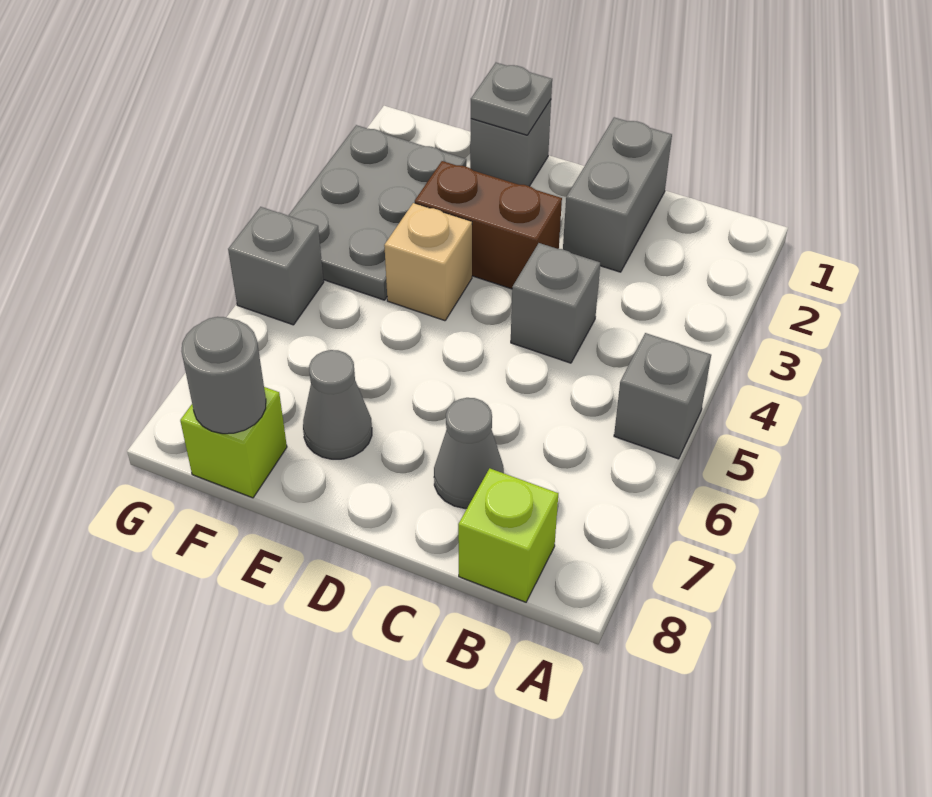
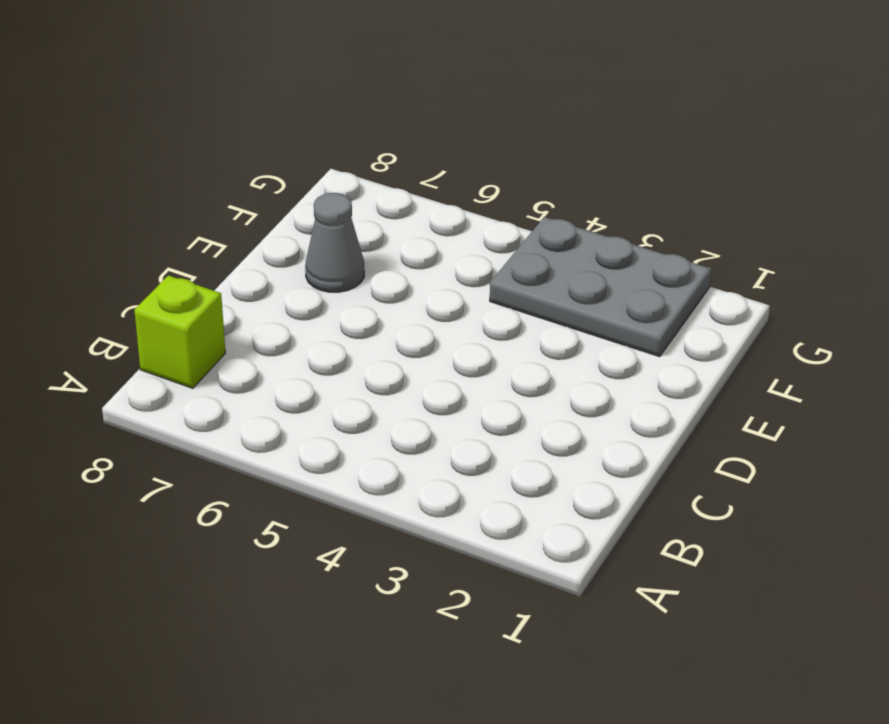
none -> grey 1x1 brick [614,333,711,459]
none -> grey 1x2 brick [563,117,672,272]
none -> grey 1x1 brick [511,243,600,363]

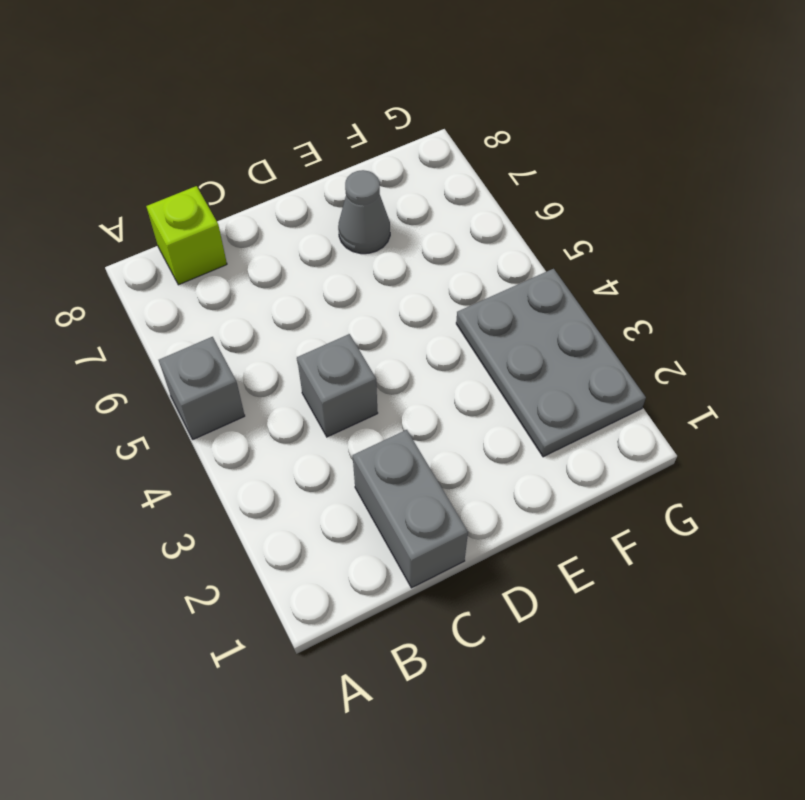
none -> grey 1x1 cone [434,398,504,509]
none -> brown 1x2 brick [415,161,562,289]
none -> grey 1x1 brick [470,100,551,186]

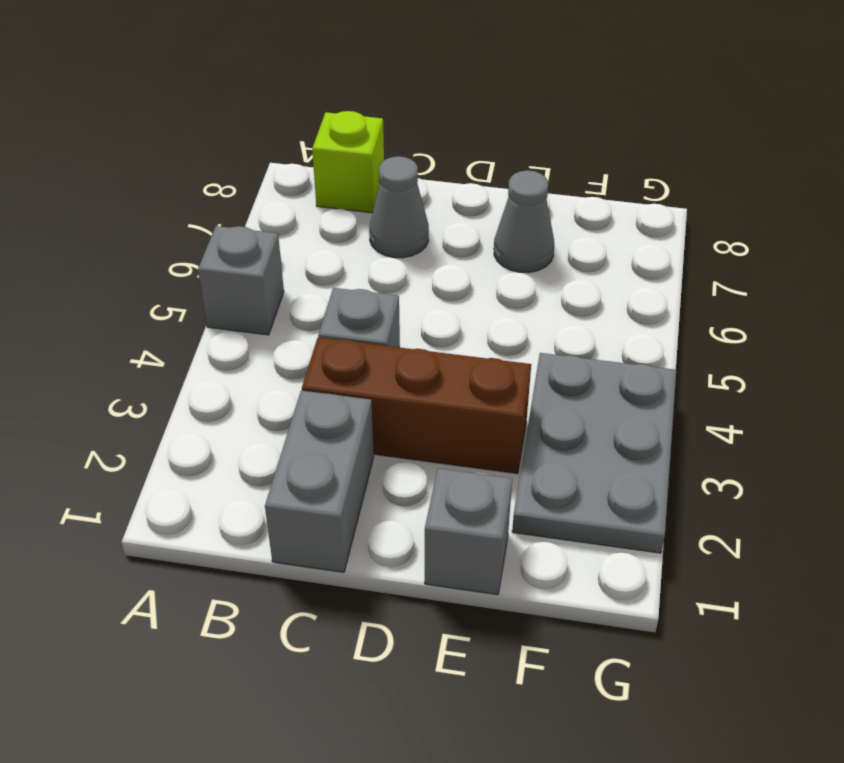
brown 1x3 brick [302,337,531,474] -> brown 1x2 brick [415,161,562,289]
none -> tan 1x1 brick [384,203,472,321]
none -> lime 1x1 brick [180,387,287,498]
none -> grey 1x1 brick [228,207,324,325]

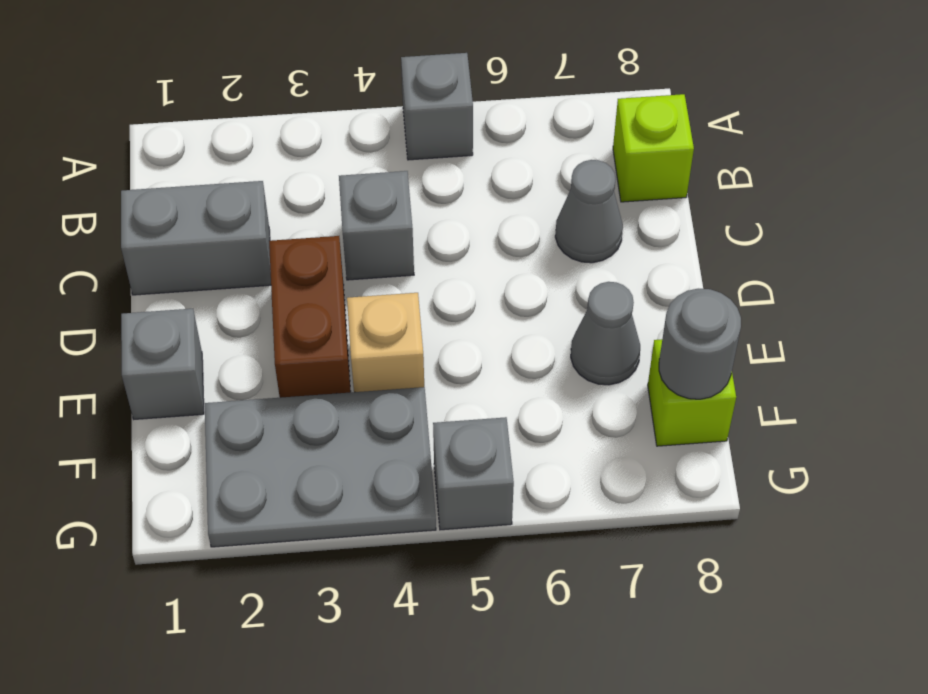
none -> grey 1x1 plate [471,63,552,135]

